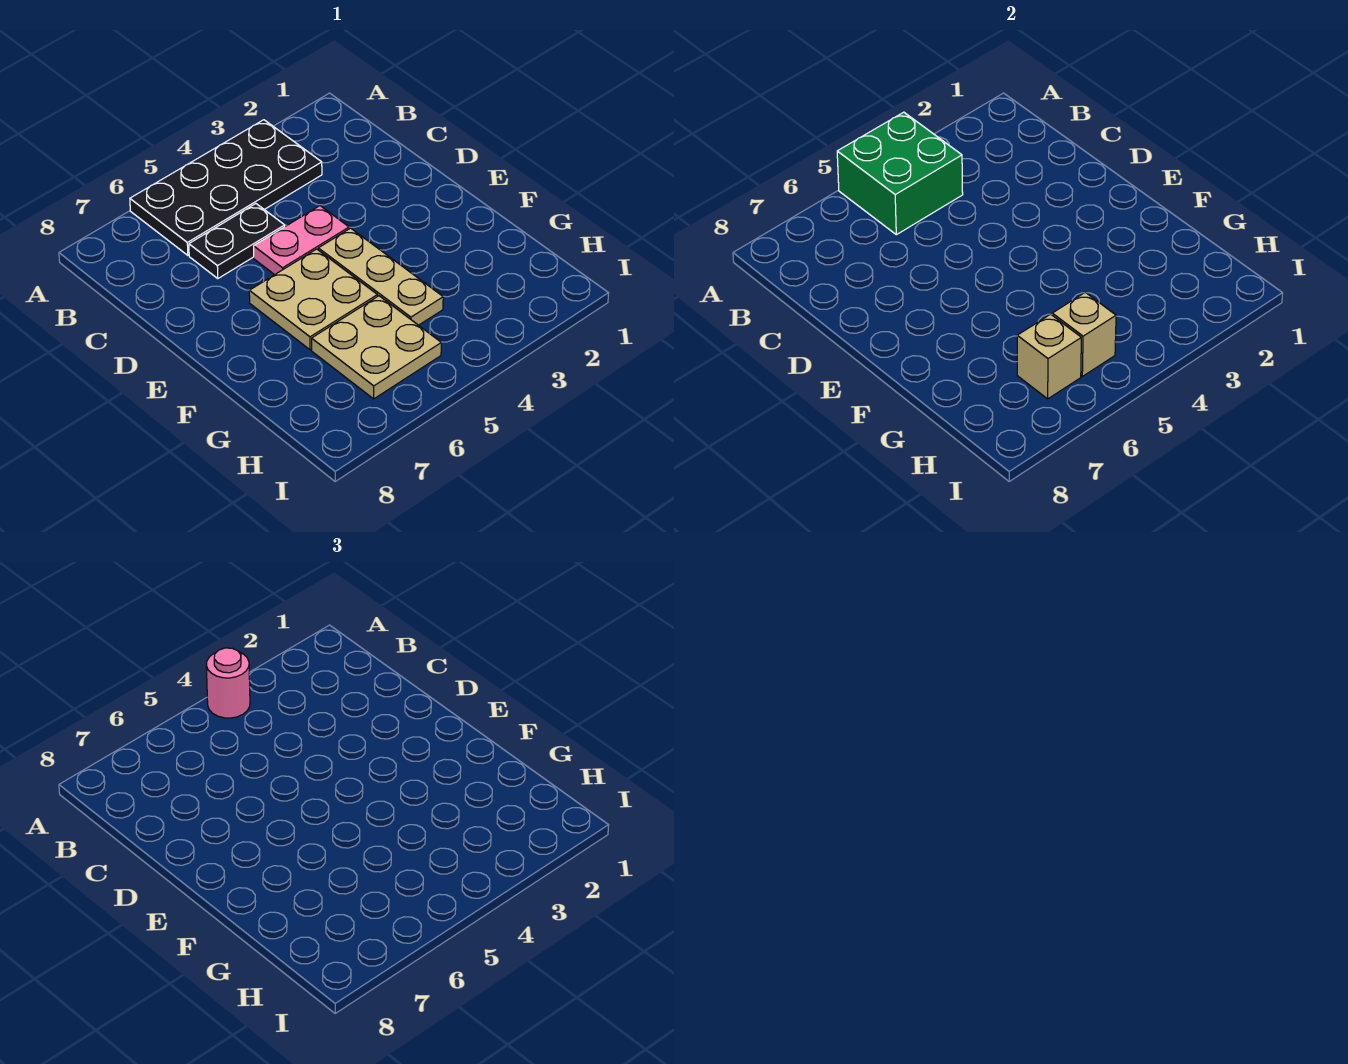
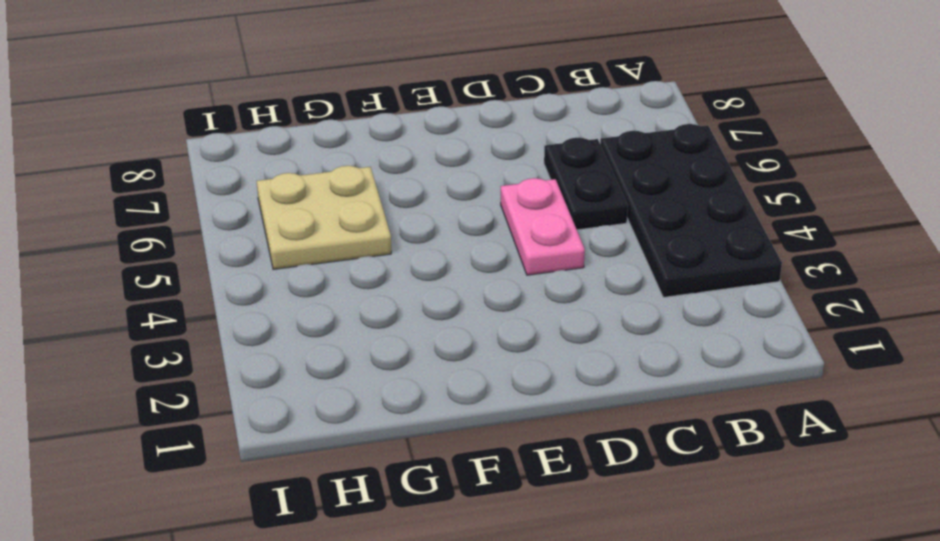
none -> tan 1x3 plate [318,228,443,325]
none -> tan 2x2 plate [249,249,378,350]

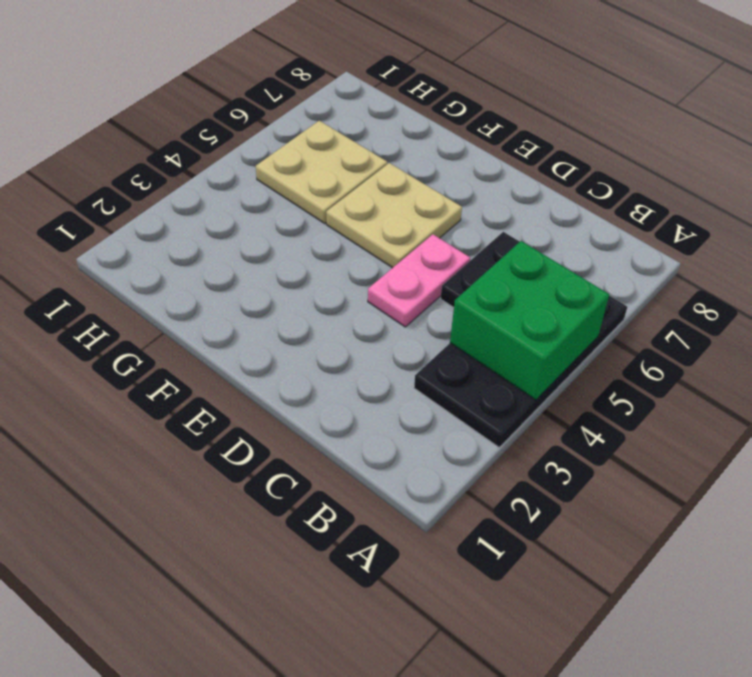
none -> tan 1x3 plate [318,228,443,325]
none -> tan 1x1 brick [1052,292,1116,376]

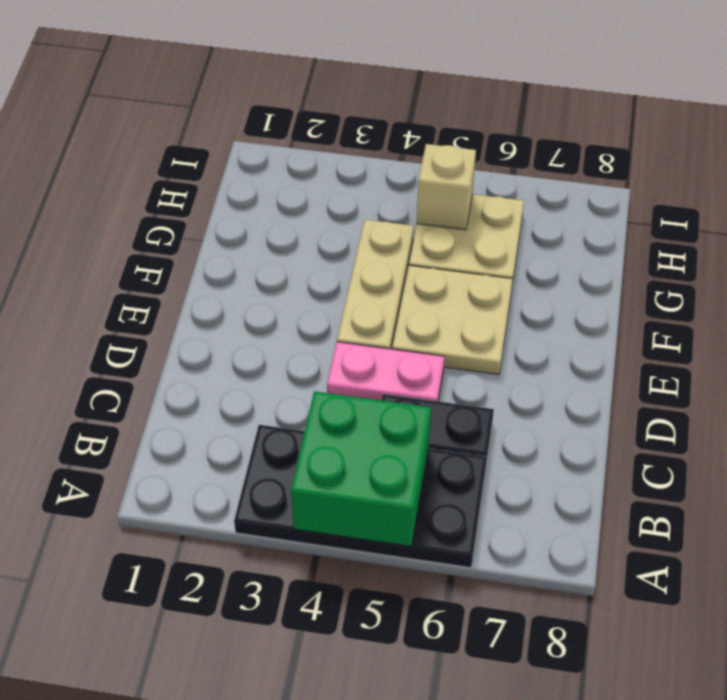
none -> tan 1x1 brick [1017,314,1081,399]
none -> pink 1x1 round brick [206,648,250,718]

